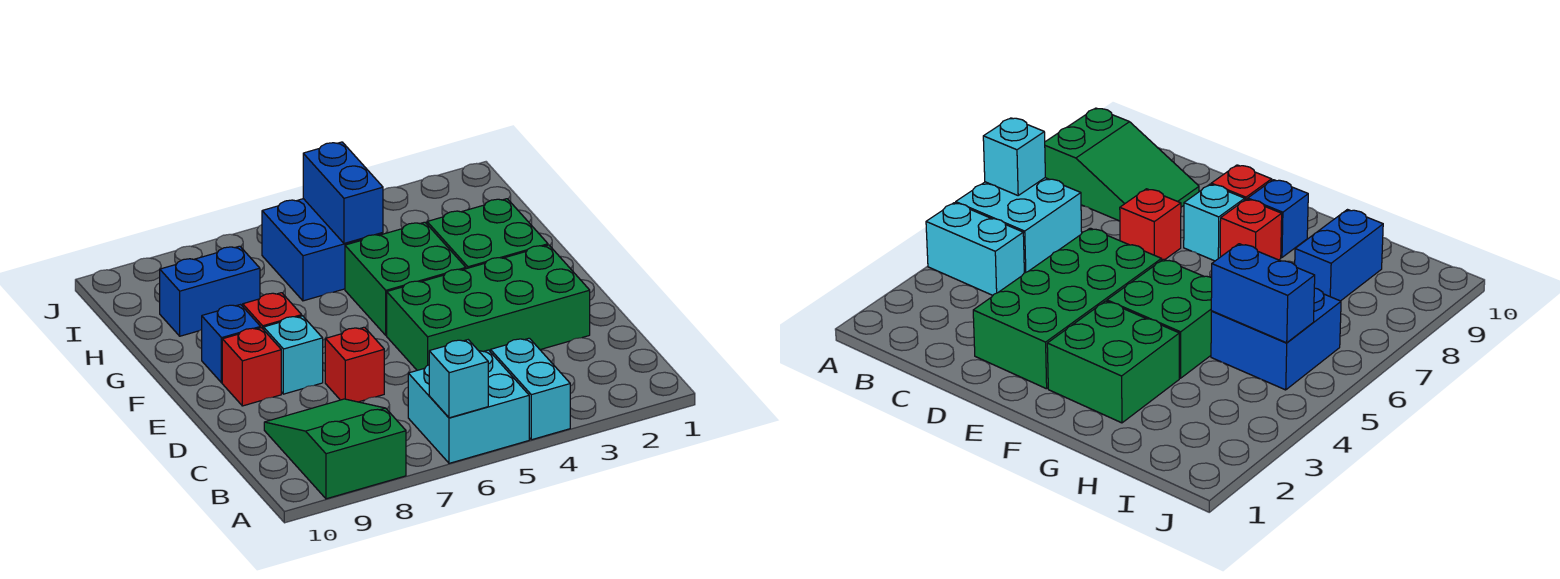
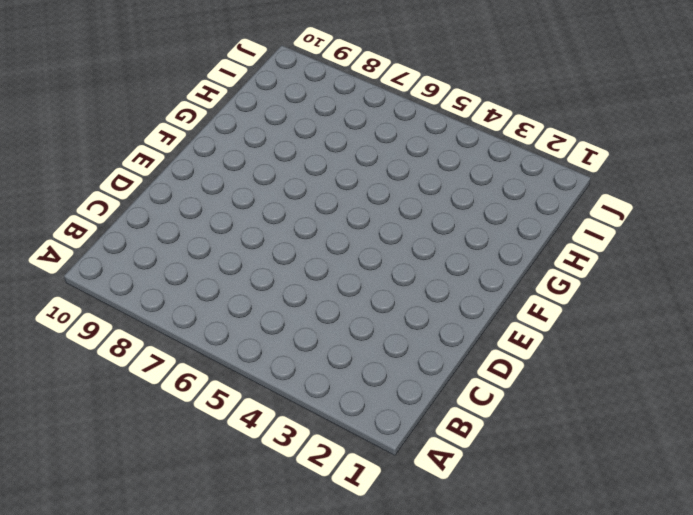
none -> cyan 1x2 brick [490,338,570,440]
none -> cyan 2x2 brick [408,350,529,463]
none -> green 2x3 slope [264,399,406,499]

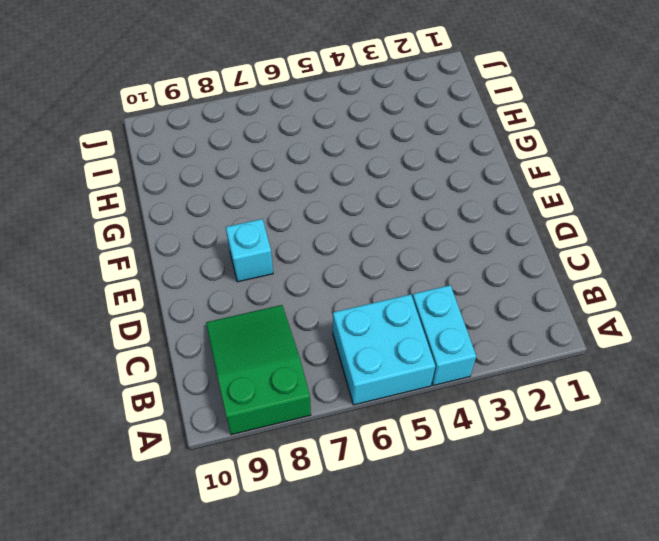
none -> green 2x4 brick [387,245,590,370]
none -> red 1x1 brick [325,327,384,402]
none -> red 1x1 brick [222,328,281,406]

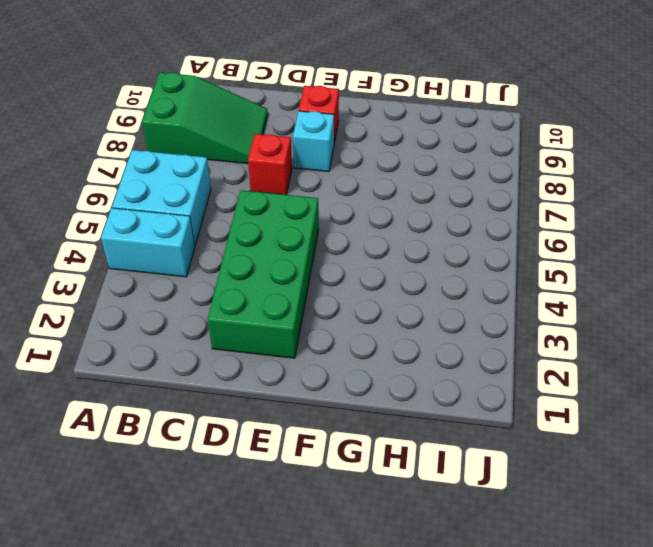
none -> green 2x2 brick [427,199,548,269]
none -> green 2x2 brick [345,222,466,335]
none -> red 1x1 brick [243,293,302,330]

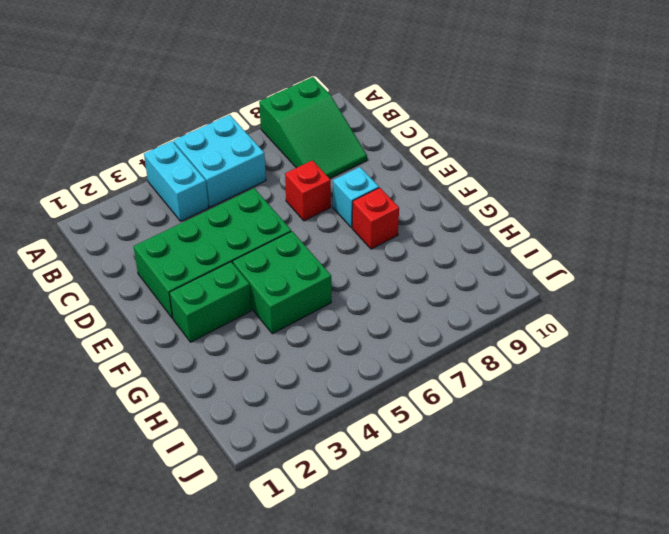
green 1x2 brick [169,262,251,342] -> green 2x2 brick [427,199,548,269]
none -> red 1x1 brick [222,328,281,406]
none -> blue 1x1 brick [202,305,261,383]
none -> blue 2x2 brick [262,199,383,301]

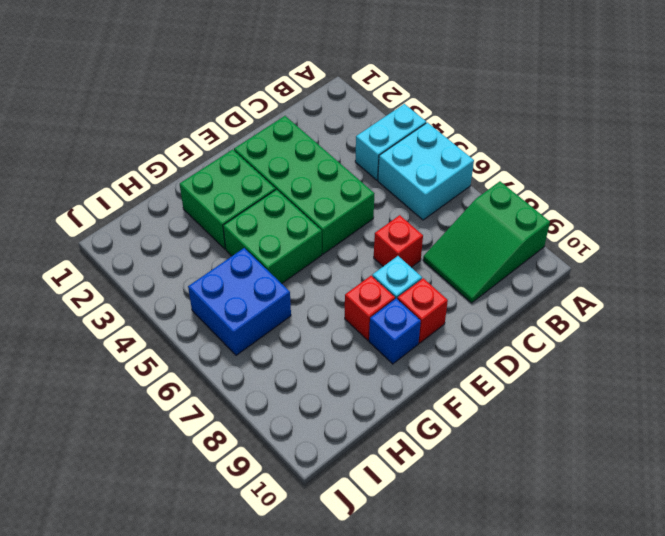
none -> blue 1x2 brick [160,246,260,336]
none -> cyan 1x1 brick [429,340,488,418]
none -> blue 1x2 brick [303,142,383,243]

